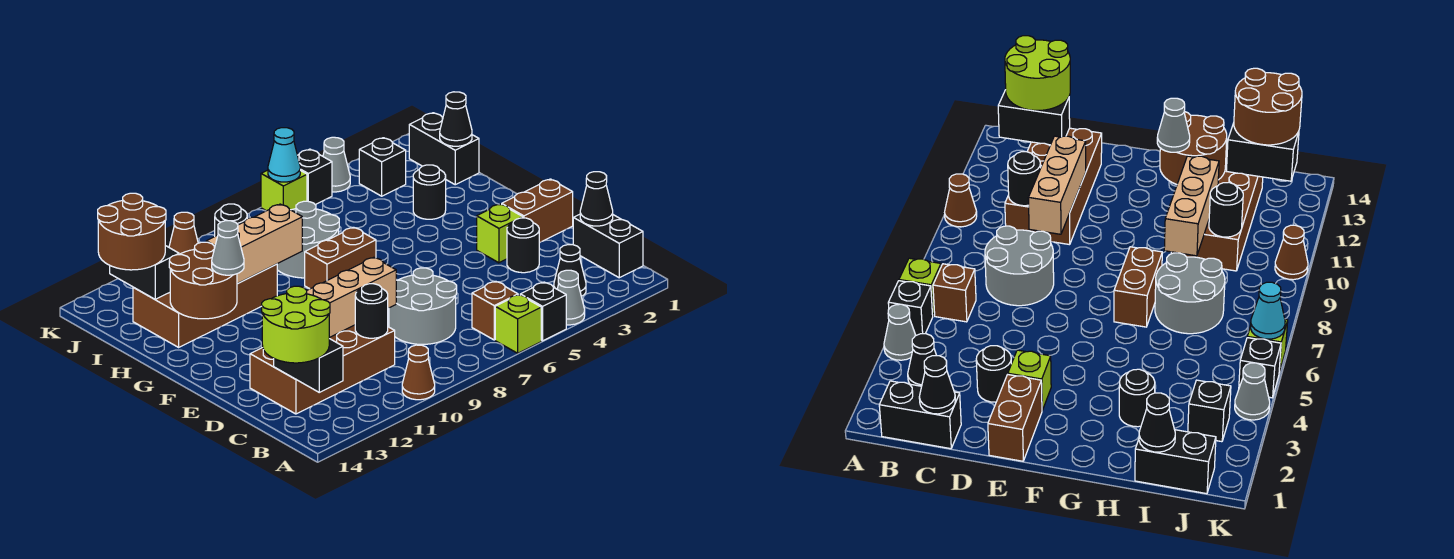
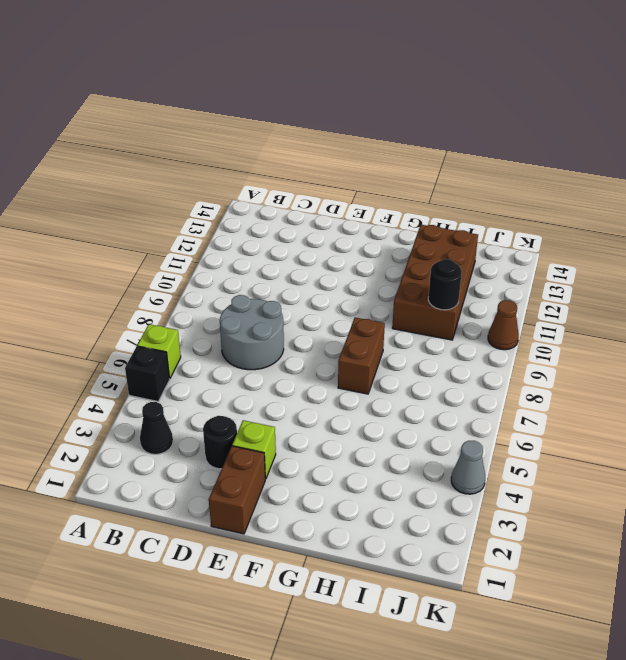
none -> grey 1x1 cone [557,270,585,325]
none -> brown 1x1 cone [402,345,435,400]
none -> black 1x2 brick [573,214,643,278]
none -> brown 1x1 brick [472,281,518,340]

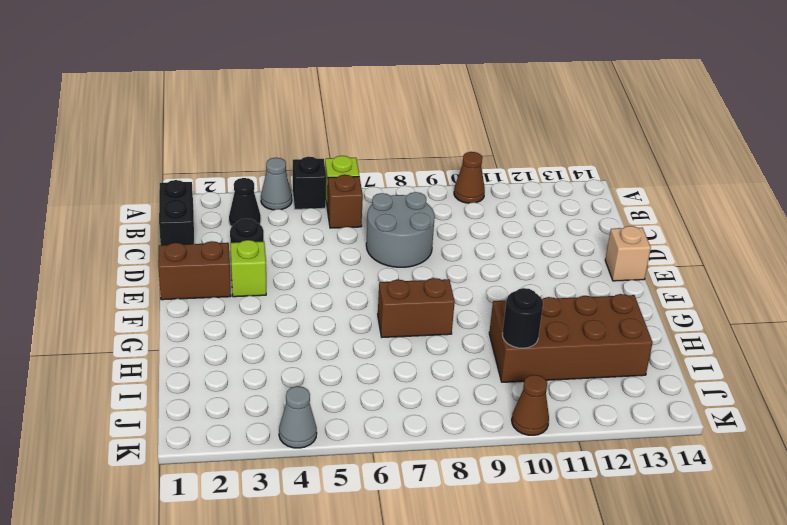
tan 1x1 brick [605,226,651,281] -> none
none -> brown 2x4 brick [250,325,395,414]
none -> black 1x1 round brick [413,165,446,219]
none -> grey 2x2 round brick [277,201,339,278]
none -> black 1x2 brick [409,113,479,185]

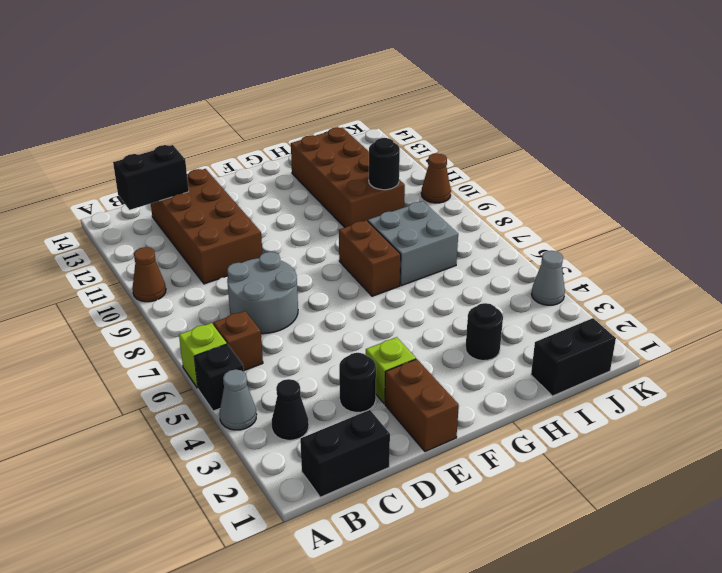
grey 2x2 brick [368,201,458,286] -> grey 2x2 round brick [277,201,339,278]
none -> black 1x1 brick [359,138,406,196]
none -> black 1x1 brick [298,149,332,205]
none -> lime 1x1 brick [261,170,307,211]
none -> black 1x1 cone [580,172,613,226]

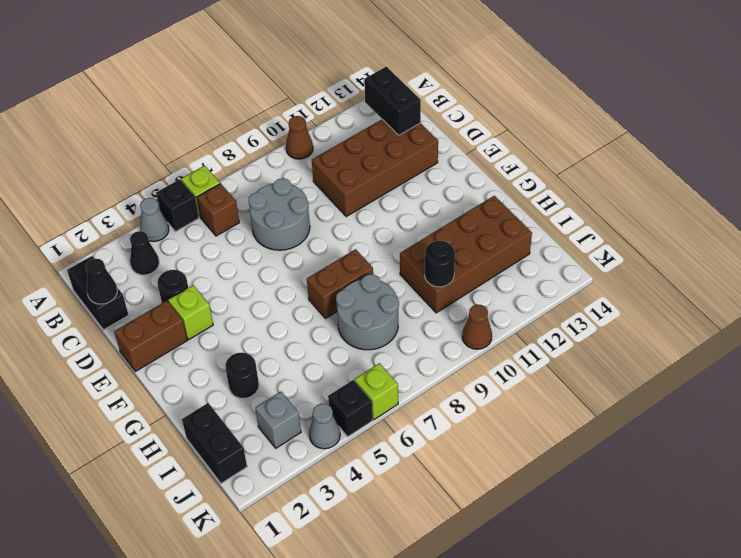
grey 1x1 brick [255,392,301,448] -> black 1x1 brick [359,138,406,196]
none -> black 1x1 round brick [355,284,388,338]
none -> tan 1x3 brick [307,257,396,338]
none -> brown 2x2 round brick [169,242,237,319]
none -> tan 1x3 brick [206,204,302,284]

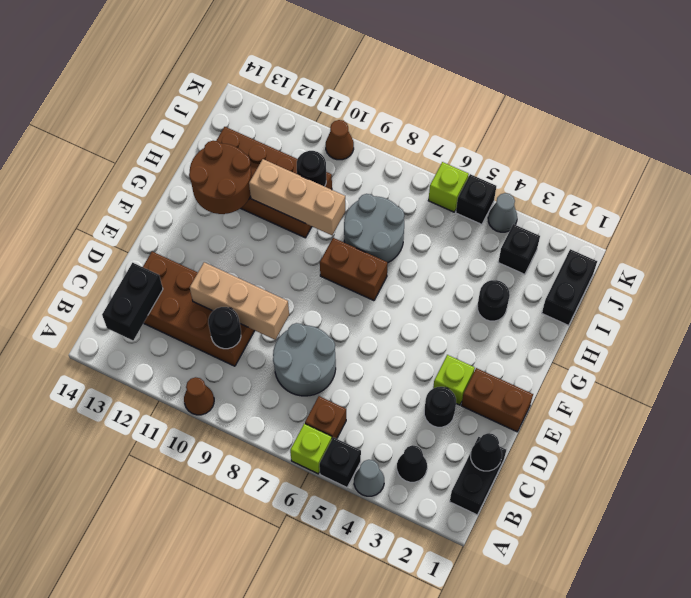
none -> black 1x1 cone [440,92,472,146]
none -> black 1x2 brick [110,246,179,299]
none -> cyan 1x1 cone [268,128,300,182]
none -> lime 2x2 round brick [262,286,330,363]

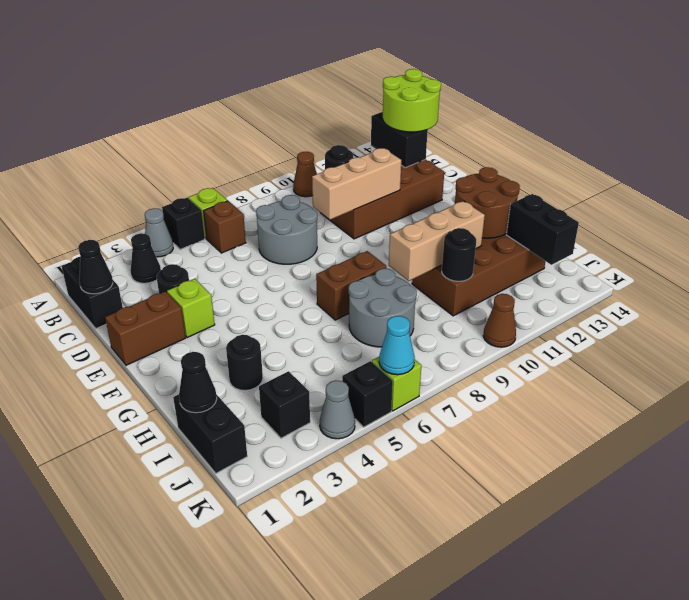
none -> grey 1x1 cone [212,221,244,275]
none -> brown 2x2 round brick [98,193,166,270]

